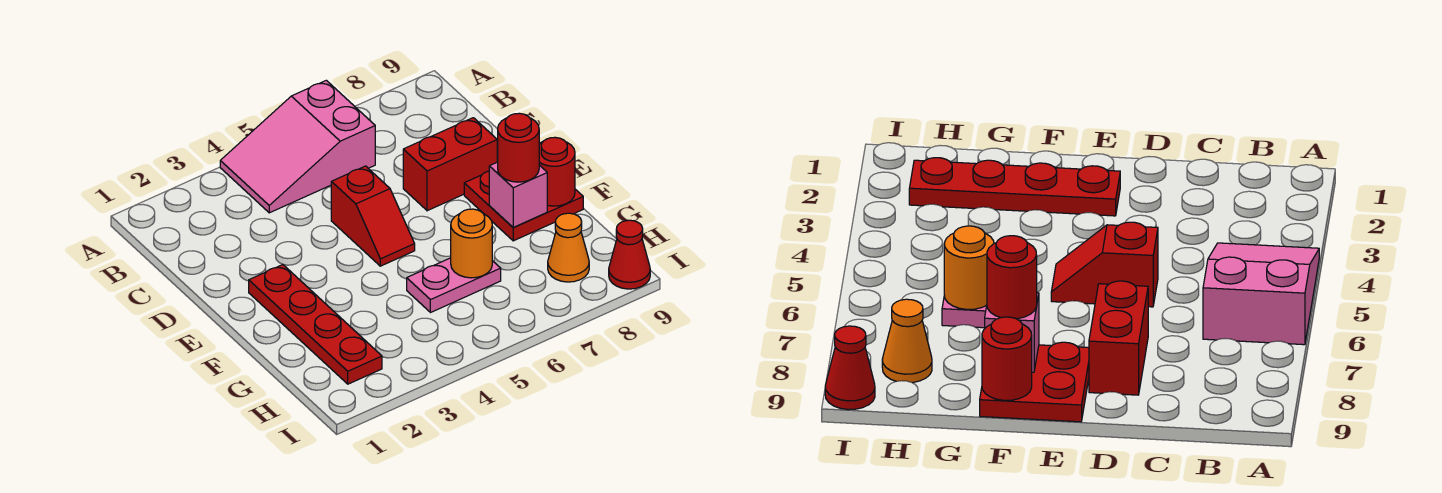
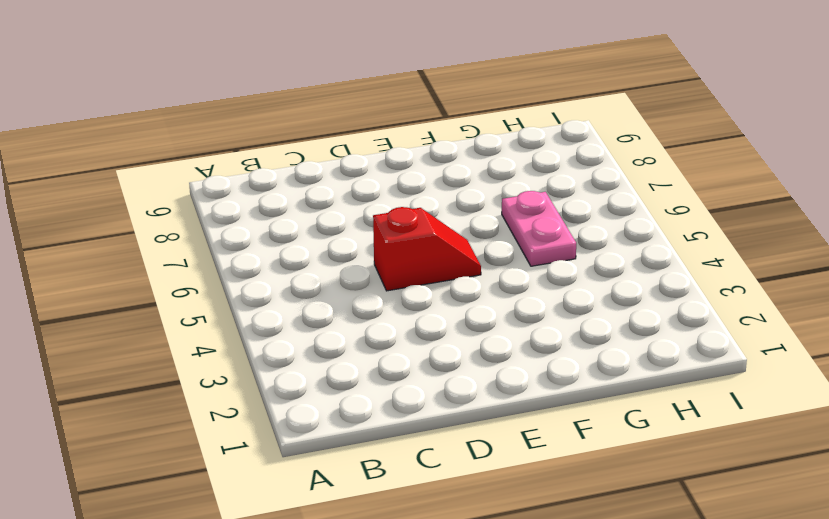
none -> pink 2x3 slope [220,80,375,213]
none -> red 1x2 brick [403,118,497,211]
none -> red 1x4 plate [249,264,382,384]

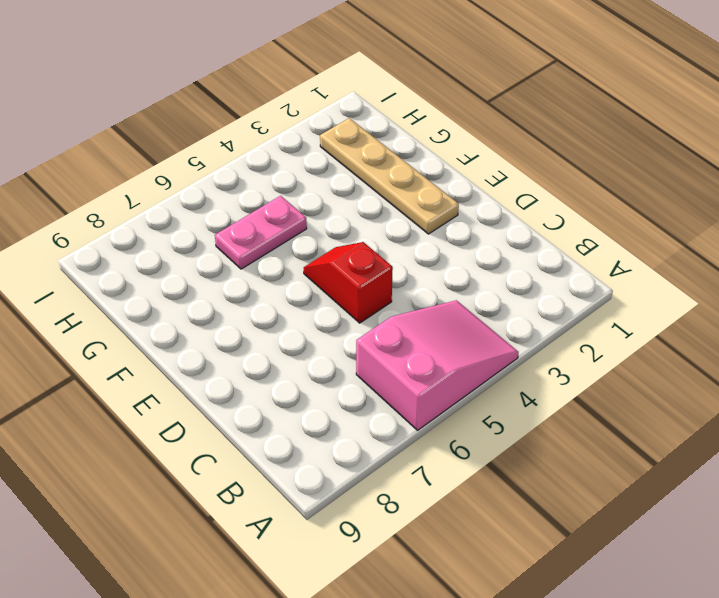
tan 1x4 plate [320,118,459,234] -> red 1x4 plate [249,264,382,384]
none -> red 1x2 brick [403,118,497,211]
none -> red 2x2 plate [464,171,583,241]
none -> orange 1x1 cone [548,213,589,282]

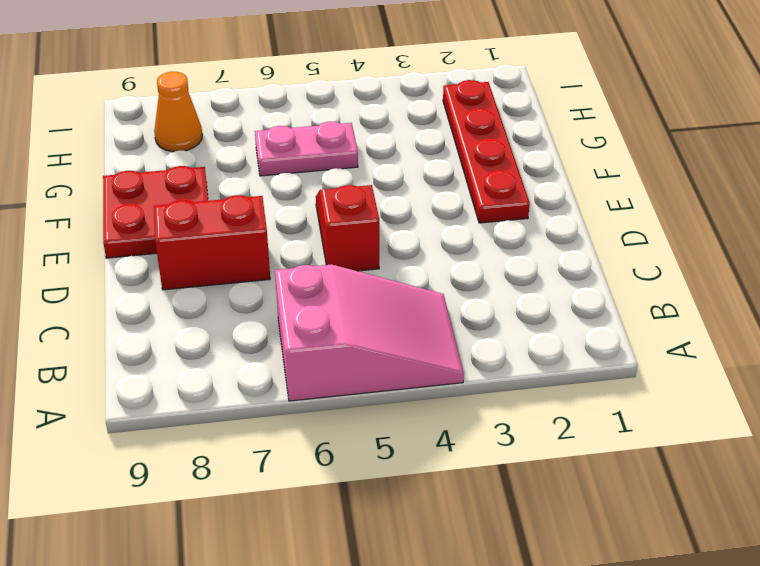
none -> red 1x1 cone [609,220,650,289]
none -> pink 1x1 brick [489,162,547,228]
none -> red 1x1 round brick [539,137,575,206]

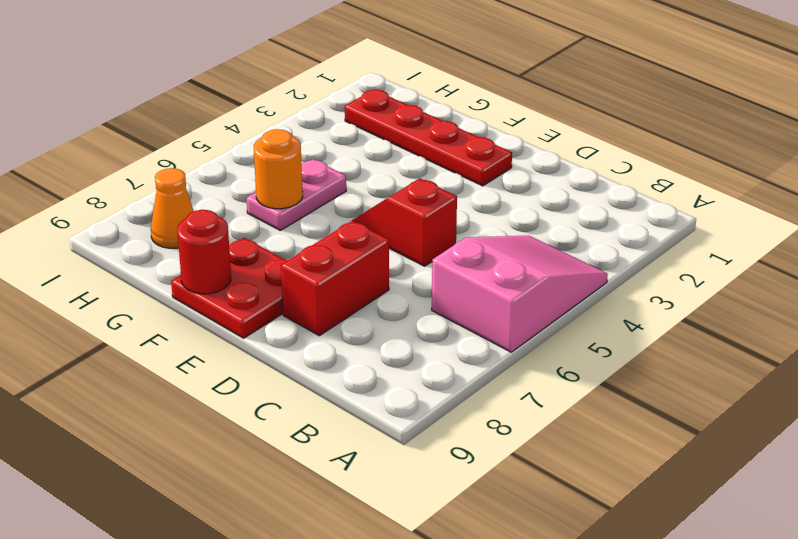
none -> red 1x1 cone [609,220,650,289]
none -> pink 1x1 brick [489,162,547,228]
none -> red 1x1 round brick [497,113,539,182]

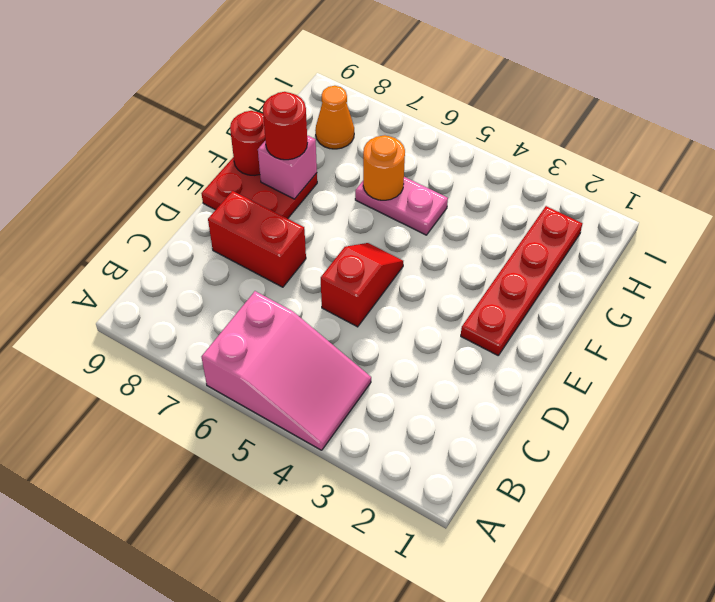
none -> red 1x1 cone [609,220,650,289]

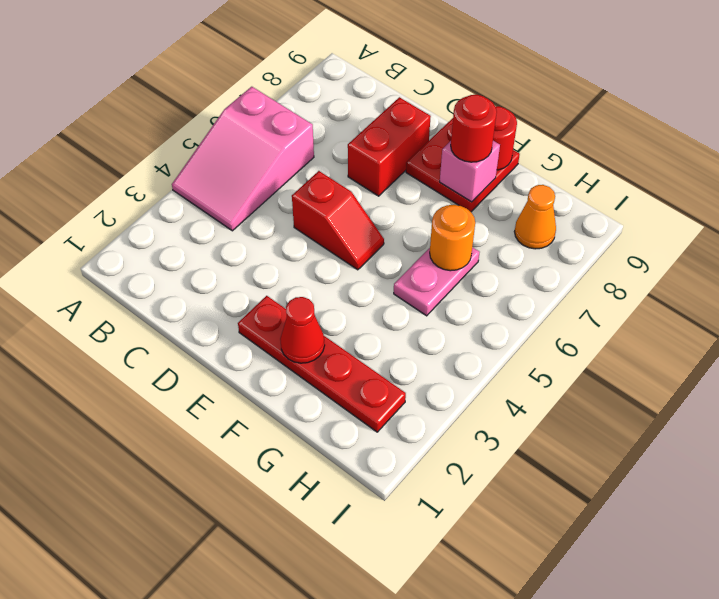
red 1x1 cone [280,297,325,363] -> red 1x1 cone moved to [609,220,650,289]

